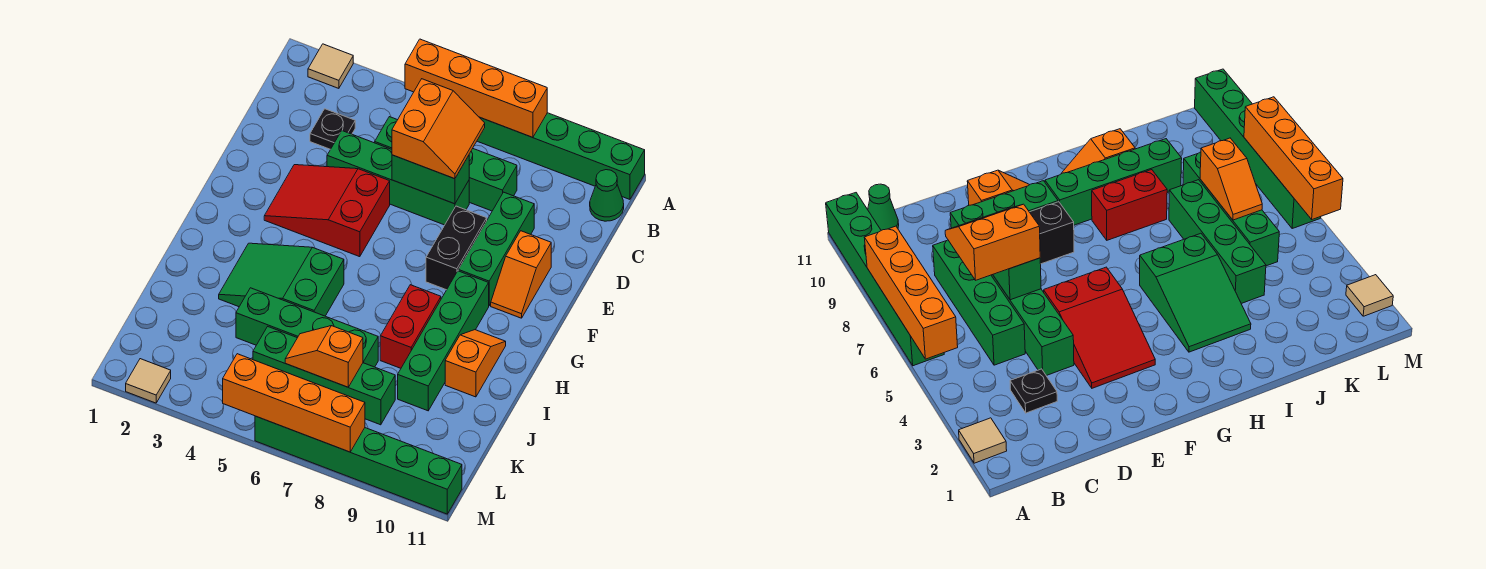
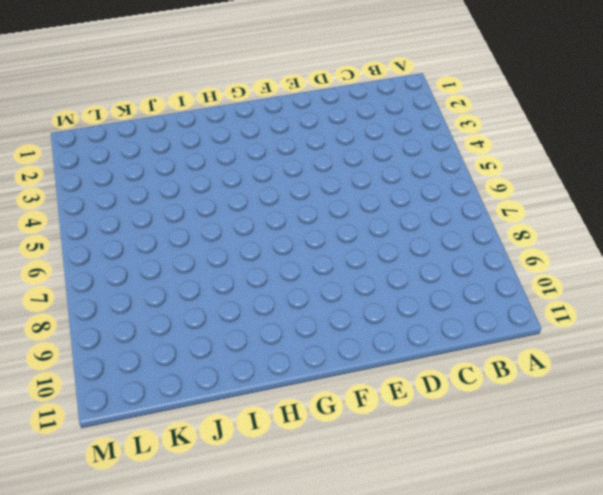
none -> tan 1x1 tile [308,44,353,88]
none -> green 1x6 brick [477,113,645,199]
none -> green 1x1 cone [590,170,624,221]

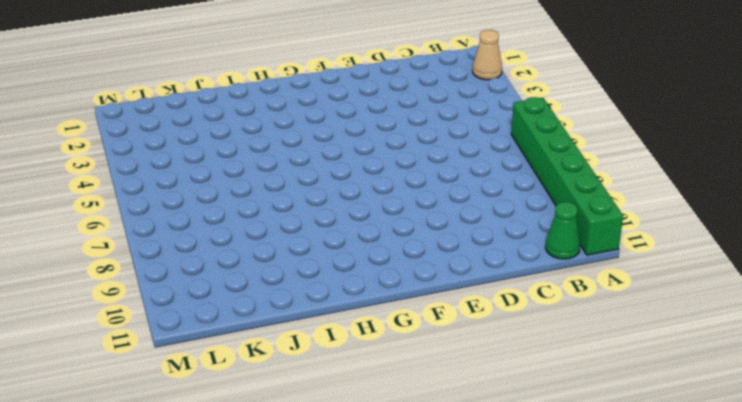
tan 1x1 cone [473,30,502,80] -> tan 1x1 tile [308,44,353,88]
none -> black 1x1 plate [310,109,355,149]
none -> green 1x4 brick [375,117,517,211]
none -> green 1x4 brick [327,131,469,225]

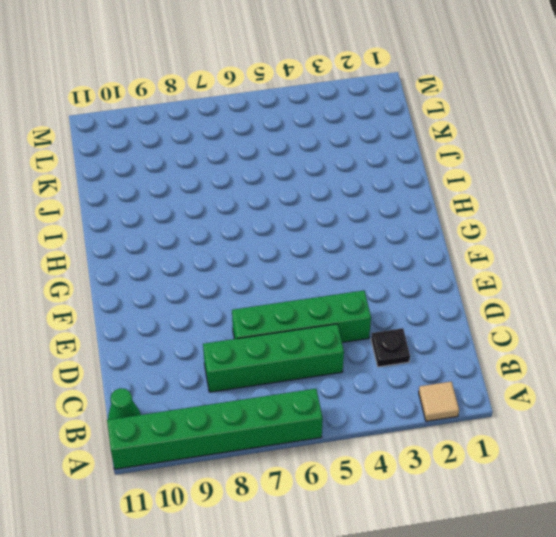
none -> green 1x3 brick [458,192,534,305]
none -> red 2x3 slope [264,165,390,257]
none -> black 1x2 brick [426,206,487,290]

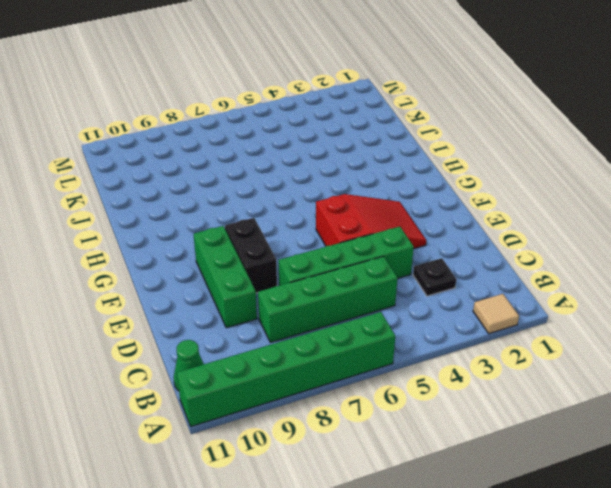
none -> orange 1x2 slope [491,231,551,318]
none -> green 1x4 brick [398,271,489,411]
none -> green 2x3 slope [219,243,344,316]

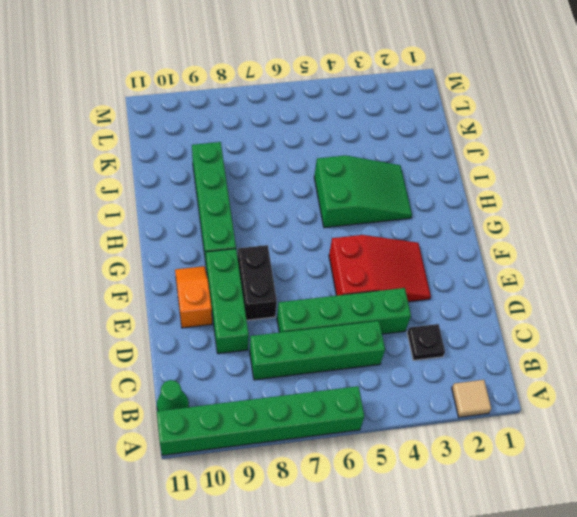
none -> red 1x2 brick [380,285,441,368]
none -> orange 1x2 slope [445,330,506,397]
none -> green 1x4 brick [236,288,378,367]

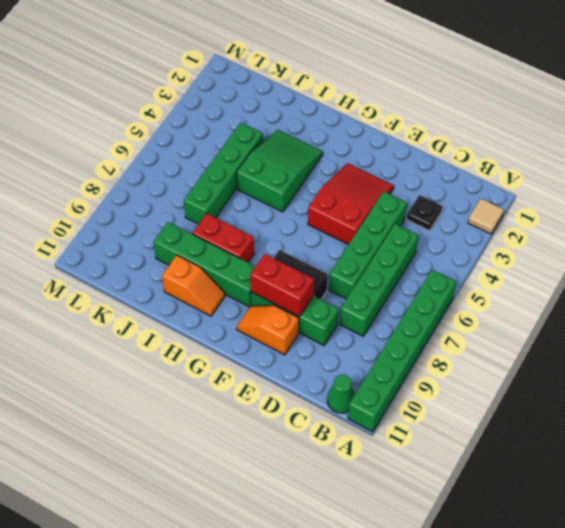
red 1x2 brick [250,254,314,317] -> none
none -> green 1x4 brick [253,327,395,425]
none -> tan 1x1 tile [126,359,171,403]
none -> green 1x6 brick [255,416,462,514]

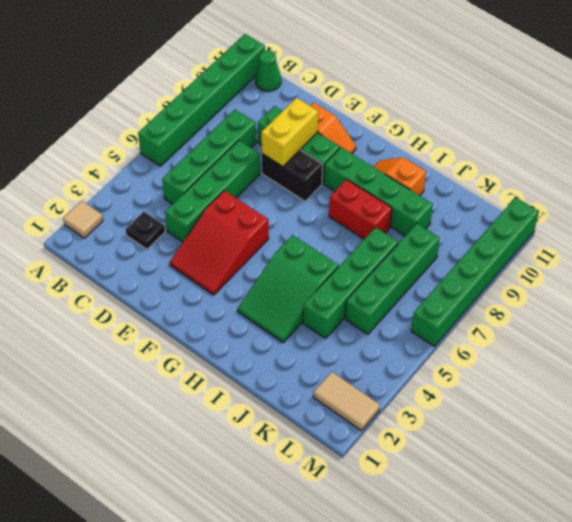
yellow 1x2 brick [261,98,318,167] -> none
tan 1x2 tile [313,372,380,431] -> tan 1x1 tile [126,359,171,403]
none -> orange 1x4 brick [405,39,547,137]
none -> green 1x2 brick [392,155,469,204]
none -> orange 1x2 slope [285,326,363,387]

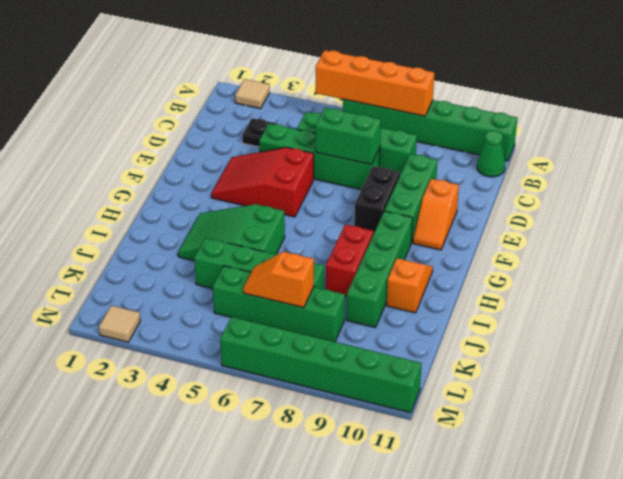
none -> orange 1x4 brick [223,354,365,452]
none -> orange 2x2 slope [392,79,485,179]

